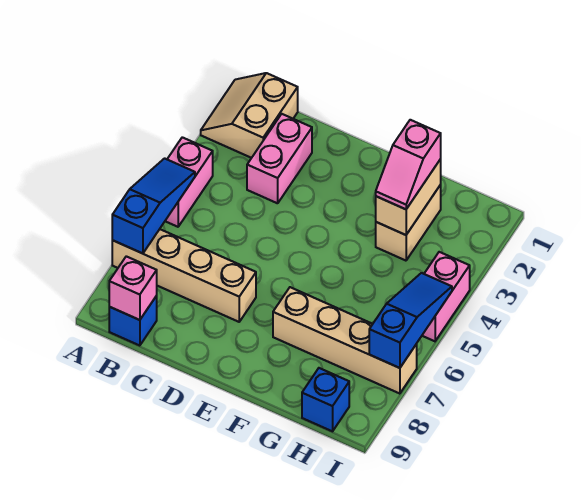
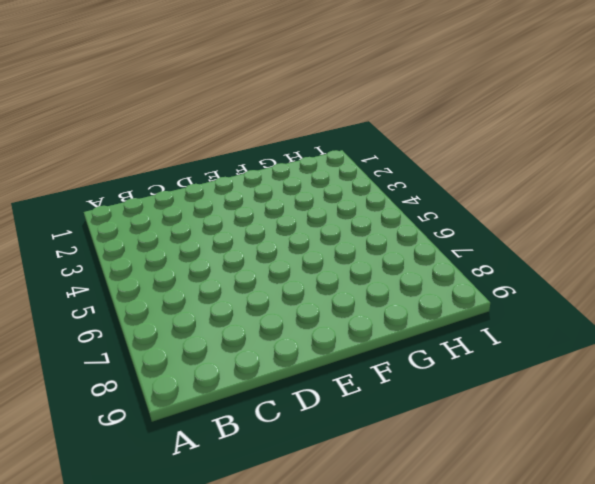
none -> tan 2x2 slope [201,73,298,158]
none -> pink 1x2 brick [165,137,213,227]
none -> tan 1x4 brick [112,229,256,322]

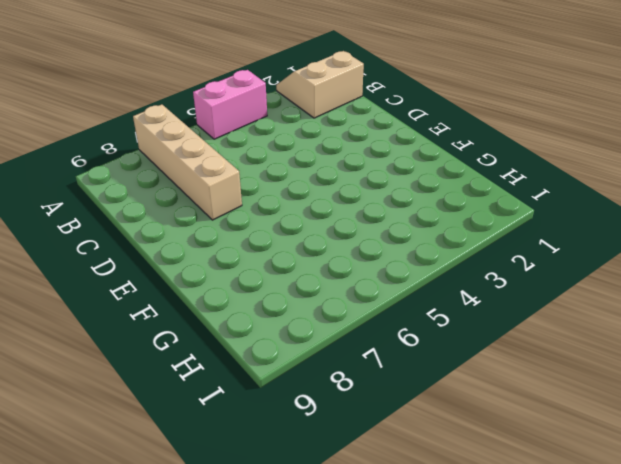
none -> blue 1x1 brick [109,296,157,346]
none -> pink 1x2 brick [247,114,312,203]
none -> tan 1x4 brick [273,287,417,394]

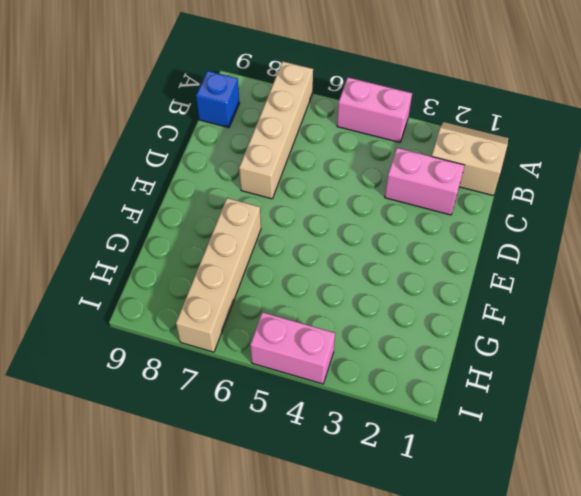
none -> tan 1x2 brick [376,185,441,261]
none -> blue 1x1 brick [302,368,349,431]
none -> blue 1x3 slope [112,158,195,254]

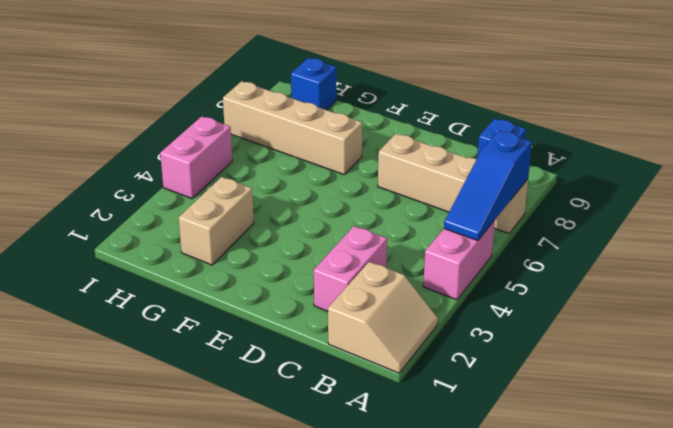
none -> pink 1x1 brick [109,256,157,320]
none -> tan 1x2 brick [376,159,441,235]
none -> blue 1x3 slope [369,273,452,368]

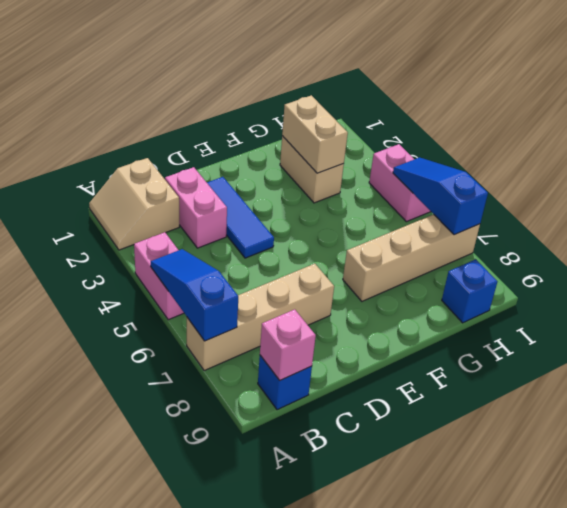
blue 1x3 tile [207,177,274,258] -> none
none -> pink 1x2 slope [376,120,441,209]

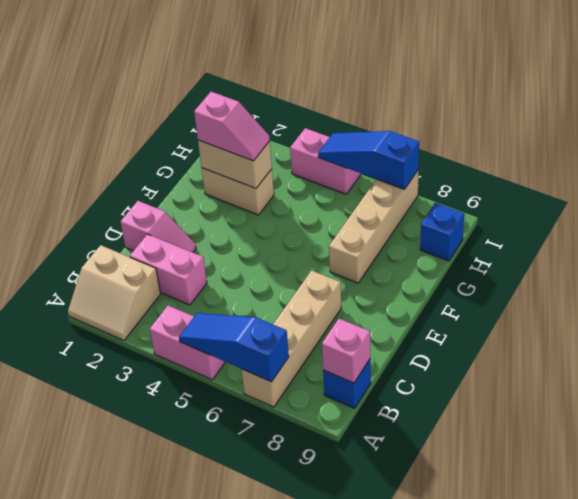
pink 1x2 slope [121,201,196,253] -> none

